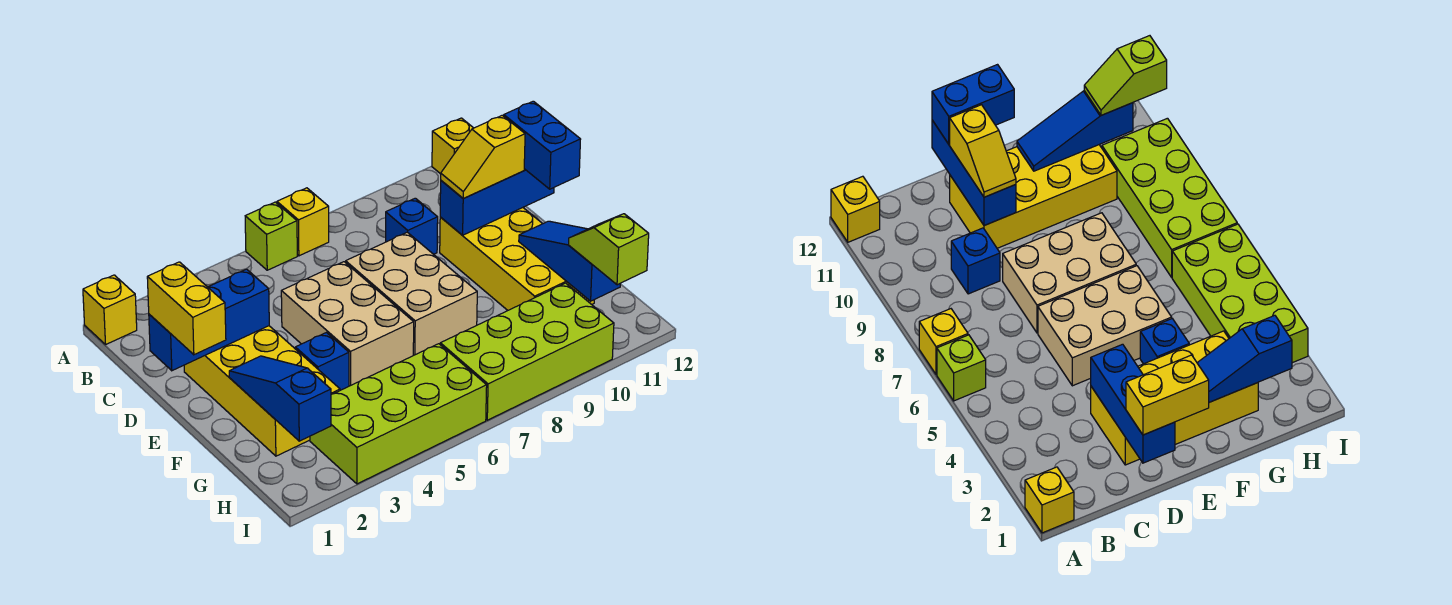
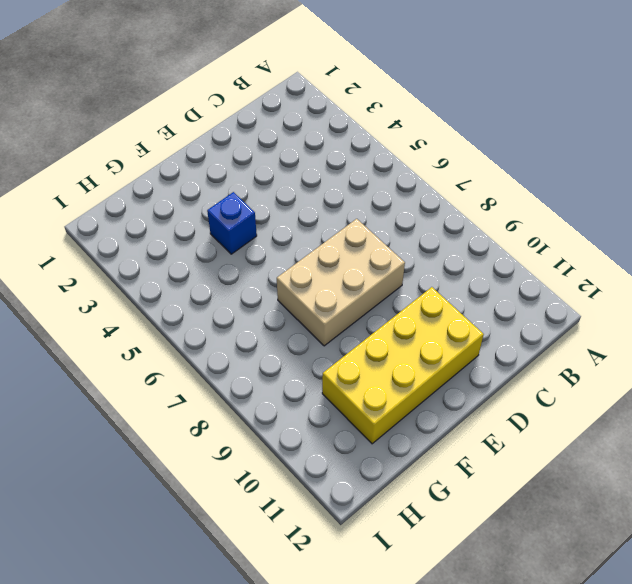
none -> yellow 1x1 brick [83,275,137,344]
none -> lime 1x1 brick [245,202,297,270]
none -> yellow 1x1 brick [277,188,329,256]

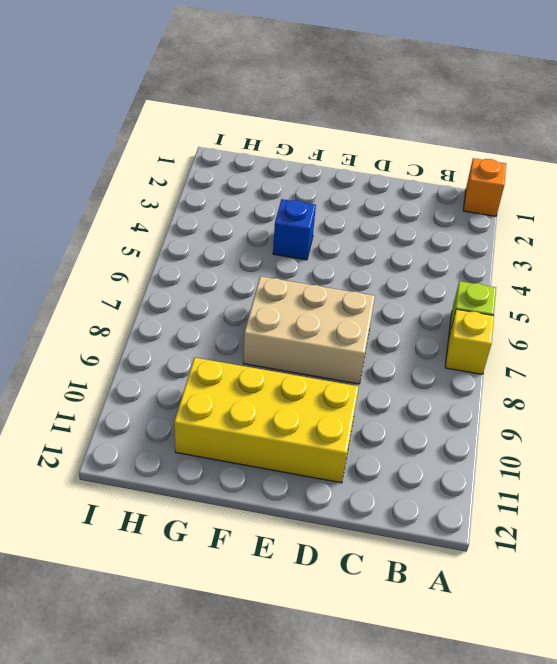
orange 1x1 brick [463,158,506,216] -> yellow 1x1 brick [83,275,137,344]
none -> yellow 1x1 brick [432,118,473,174]
none -> blue 1x1 brick [386,198,438,254]
none -> yellow 2x4 brick [184,326,340,456]

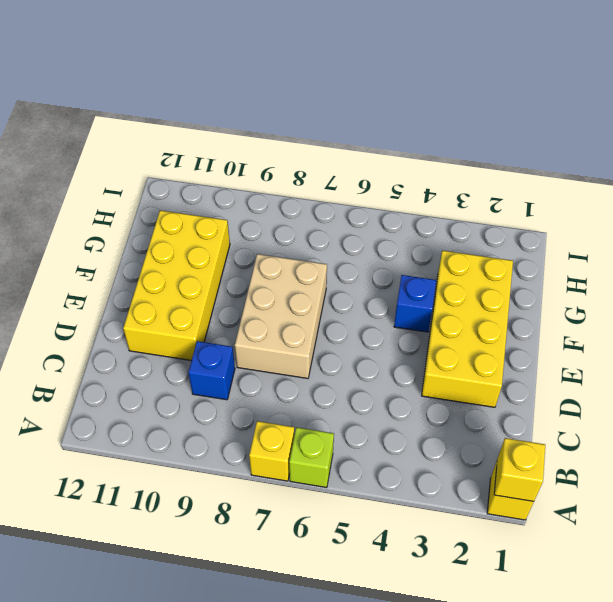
yellow 1x1 brick [494,438,545,501] -> yellow 1x1 brick moved to [432,118,473,174]
none -> tan 2x3 brick [281,262,414,386]
none -> lime 2x4 brick [310,344,487,484]
none -> lime 2x4 brick [440,283,614,420]

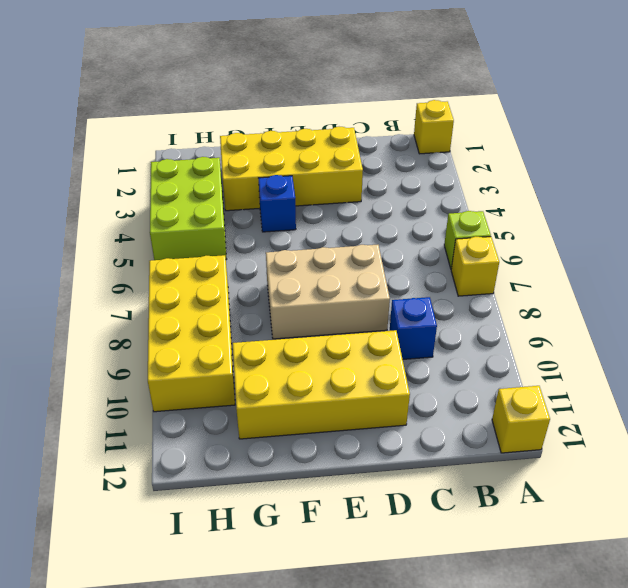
lime 2x3 brick [150,157,226,260] -> lime 2x4 brick [310,344,487,484]
yellow 2x4 brick [148,255,235,412] -> lime 2x4 brick [440,283,614,420]
none -> tan 2x3 brick [281,262,414,386]
none -> blue 1x3 brick [149,269,269,371]
none -> blue 1x3 brick [440,169,554,235]

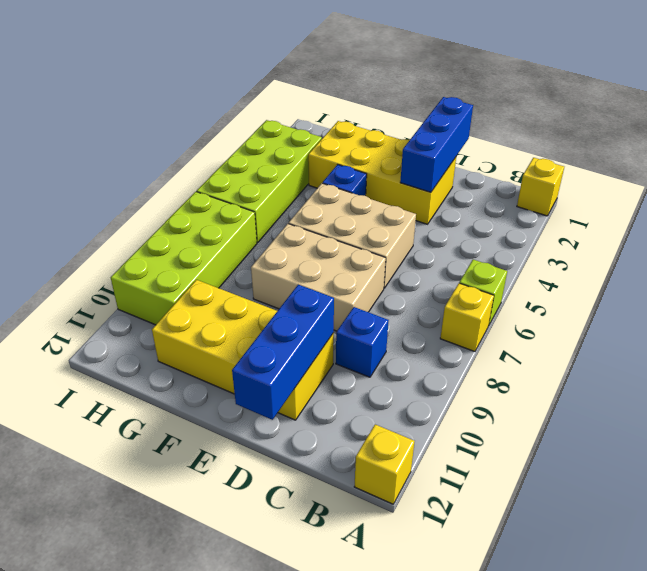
none -> blue 1x3 slope [229,356,331,441]
none -> blue 1x3 slope [519,221,620,301]
none -> yellow 1x2 brick [147,262,226,355]

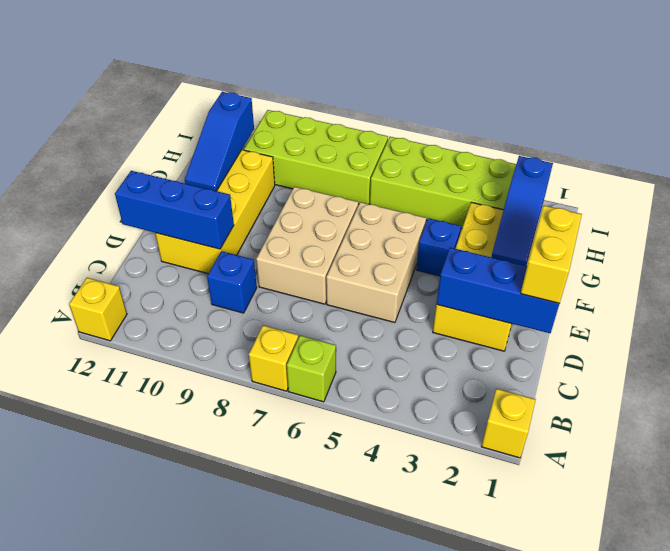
none -> yellow 1x2 slope [441,115,525,199]
none -> blue 1x2 brick [504,101,581,189]
none -> lime 1x2 slope [569,214,649,285]

